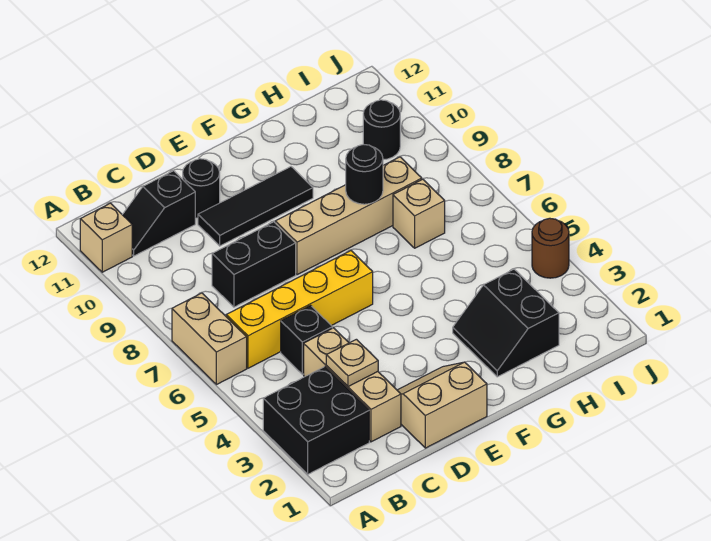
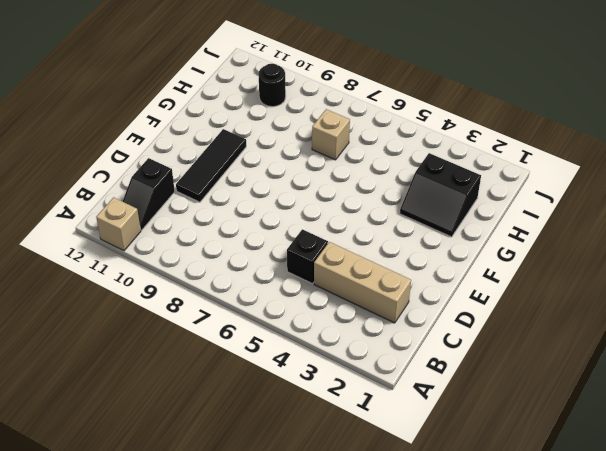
none -> black 2x2 brick [263,367,369,474]
none -> tan 1x2 brick [172,293,247,385]
none -> yellow 1x4 brick [226,251,373,368]

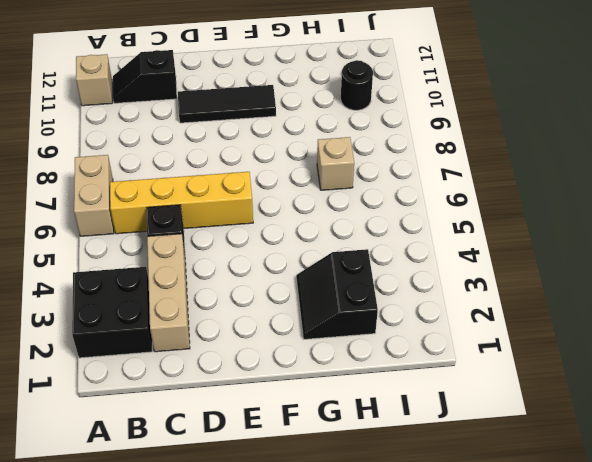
none -> black 1x2 brick [212,222,296,307]
none -> tan 2x2 slope [397,362,487,448]
none -> black 1x1 round brick [183,159,220,218]

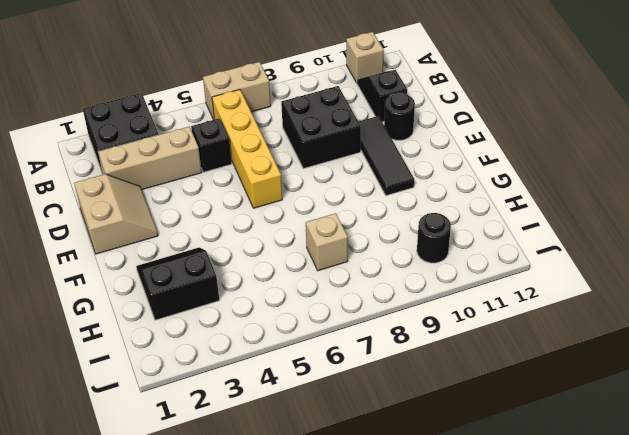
black 2x2 brick [281,86,361,169] -> black 1x2 brick [212,222,296,307]
none -> tan 1x4 brick [275,157,422,275]
none -> brown 1x1 round brick [532,218,569,278]
none -> tan 1x1 plate [326,339,378,387]

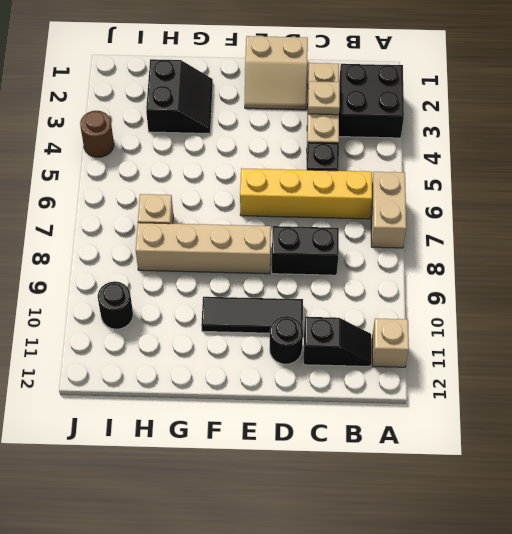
none -> black 1x1 round brick [346,144,383,204]

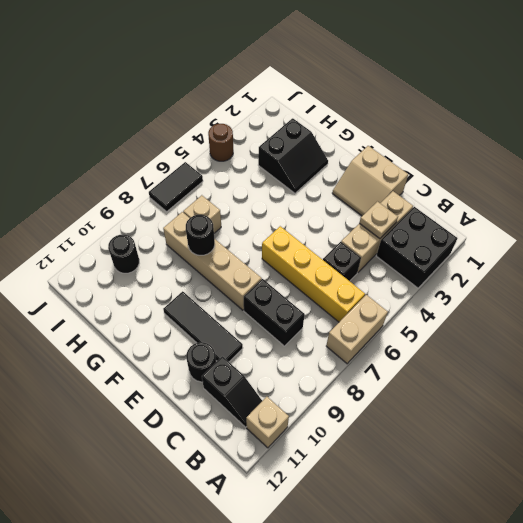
black 1x2 tile [149,162,203,211] -> none

